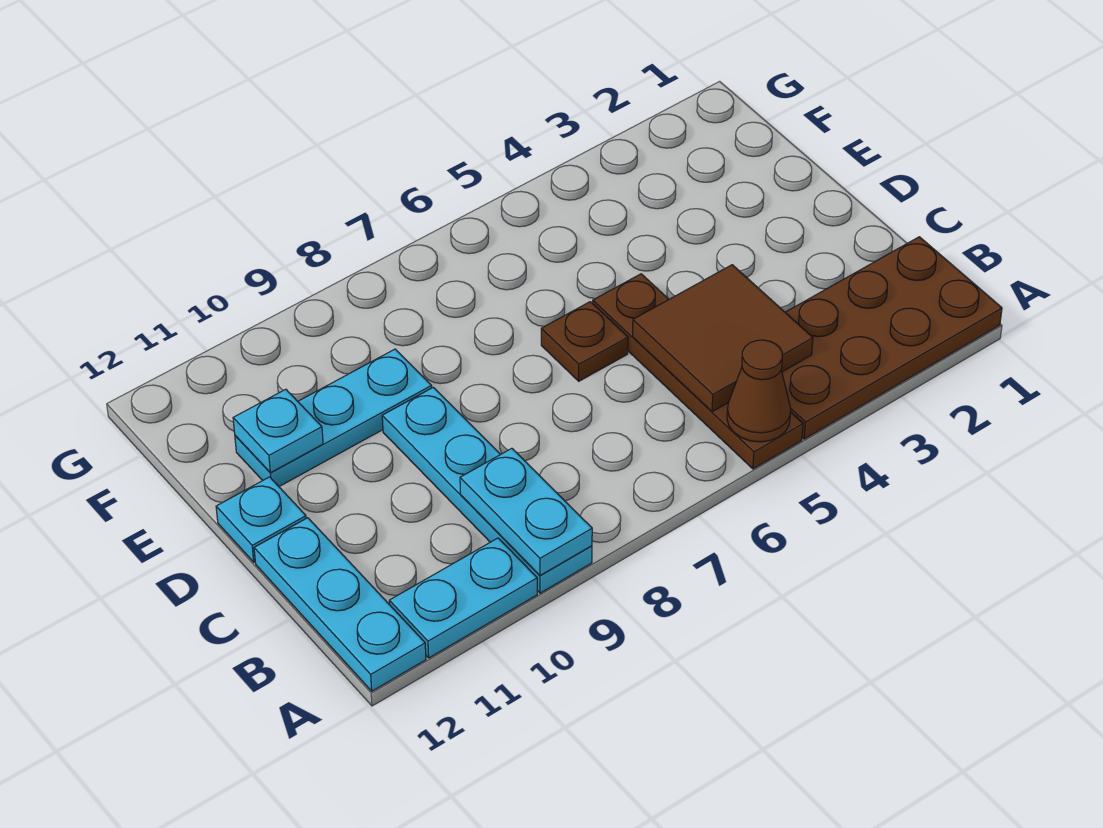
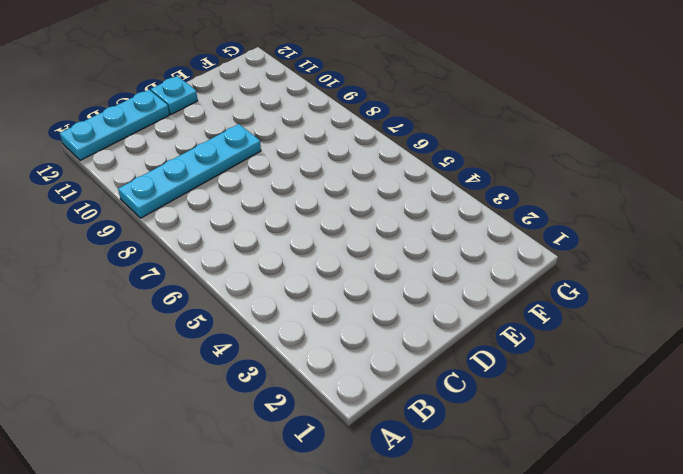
none -> brown 2x4 plate [782,237,1002,439]
none -> brown 1x4 plate [593,274,803,469]
none -> cyan 1x2 plate [389,538,537,658]

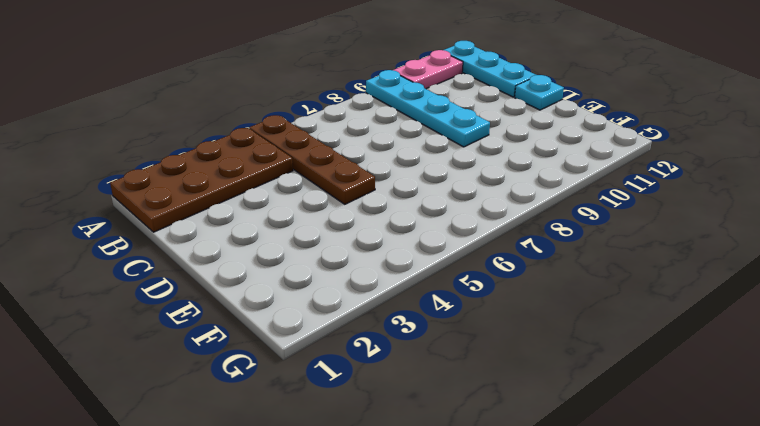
pink 1x2 plate [394,50,463,89] -> cyan 1x2 plate [389,538,537,658]
none -> brown 1x1 plate [541,302,628,381]
none -> cyan 1x3 plate [235,349,432,486]
none -> brown 1x1 cone [727,340,791,442]

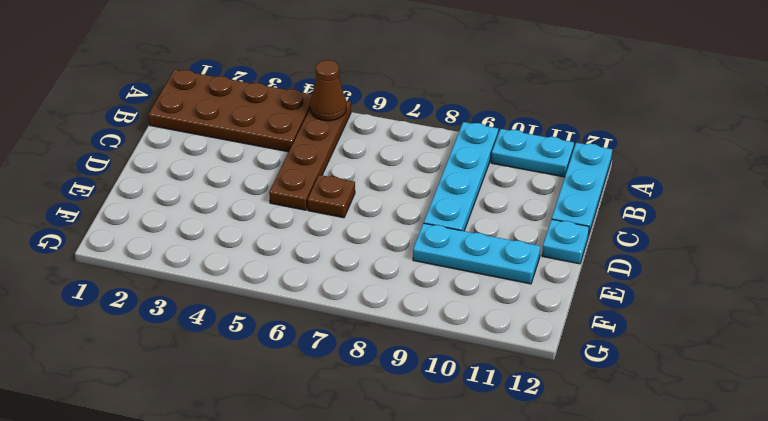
none -> cyan 1x2 plate [460,448,592,575]
none -> brown 2x2 tile [632,265,813,412]
none -> cyan 1x1 plate [233,389,323,473]

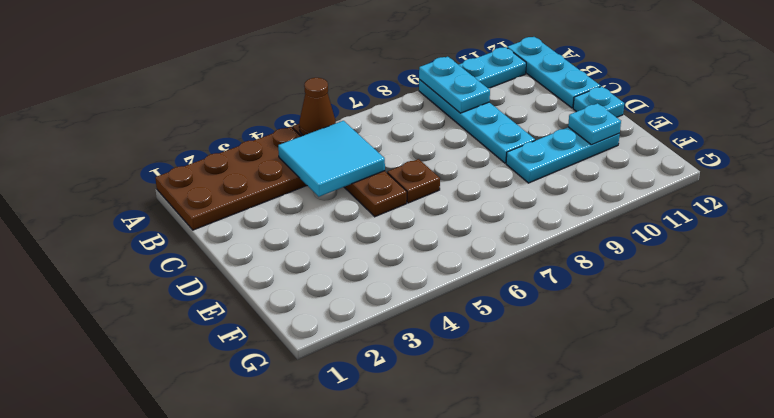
cyan 2x2 tile [278,121,385,197] -> brown 2x2 tile [632,265,813,412]

